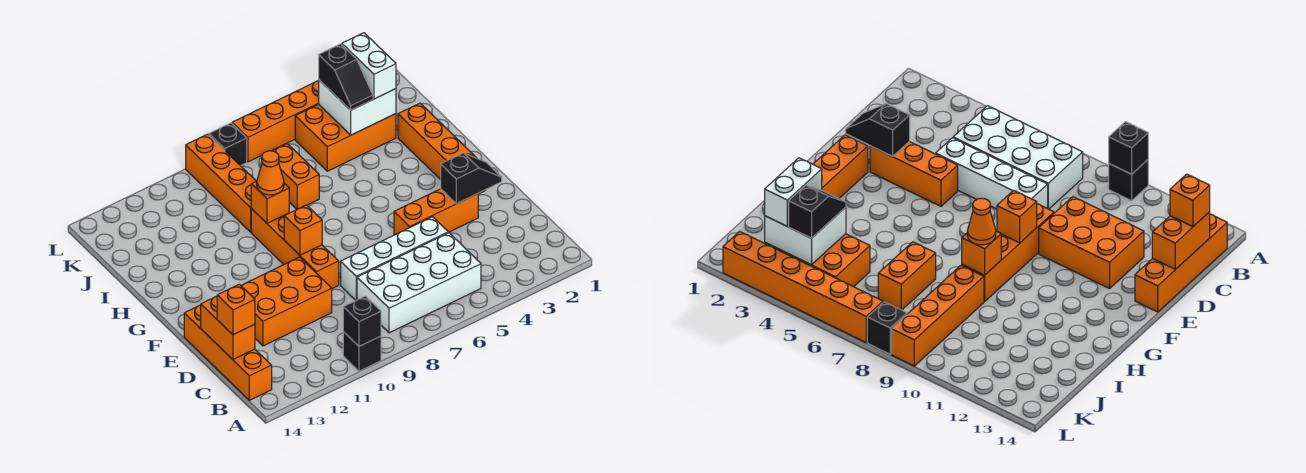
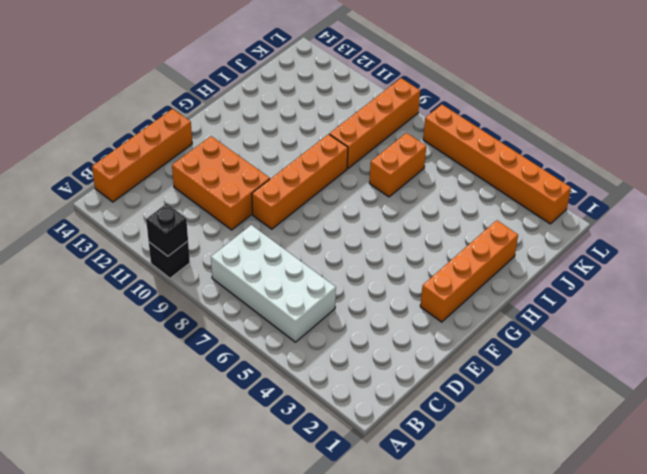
none -> white 1x4 brick [341,217,448,300]
none -> orange 1x3 brick [394,189,478,235]
none -> orange 2x3 brick [295,104,396,171]

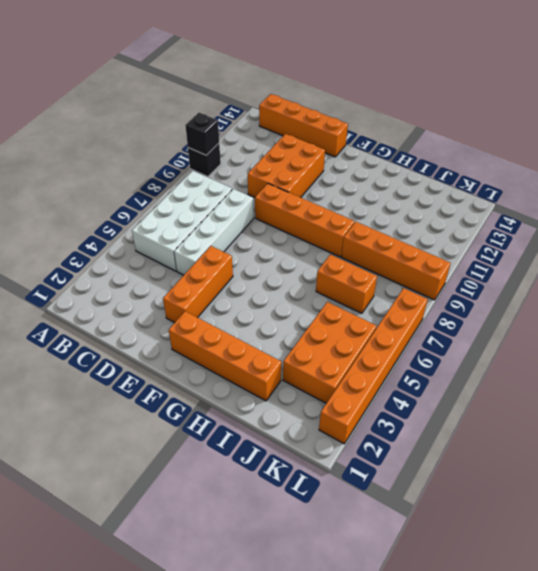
none -> black 1x1 brick [209,123,247,166]
none -> orange 1x2 brick [201,296,255,359]
none -> black 1x2 slope [441,153,502,204]

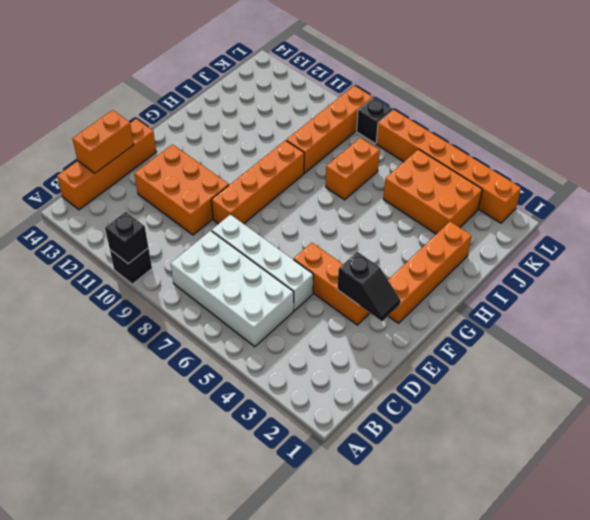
none -> orange 1x1 brick [284,205,322,255]
none -> orange 1x1 brick [251,181,289,223]
none -> white 2x2 brick [319,80,396,135]

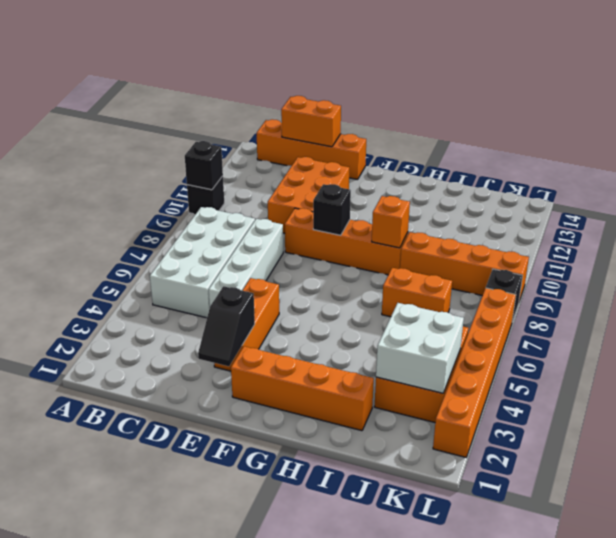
black 1x1 brick [313,184,351,235] -> orange 1x1 brick [284,205,322,255]
none -> orange 1x1 brick [217,284,255,335]
none -> orange 1x1 cone [257,151,284,195]
none -> white 1x2 brick [342,33,396,99]

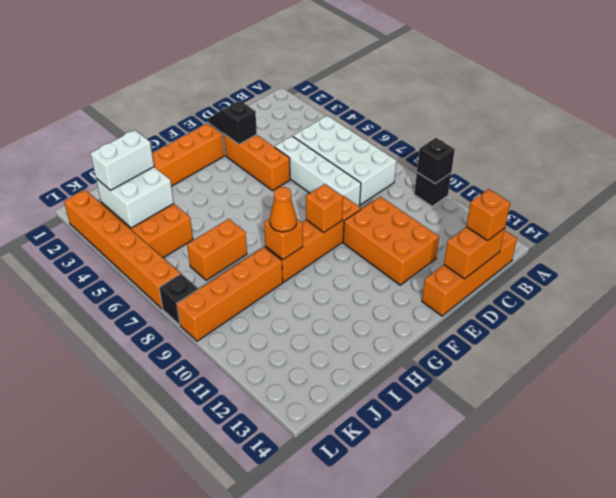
none -> black 1x2 slope [319,44,373,110]

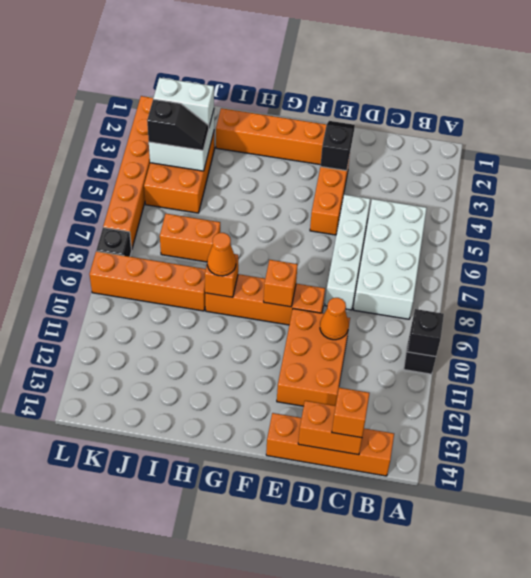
orange 1x1 cone [320,298,349,340] -> none

